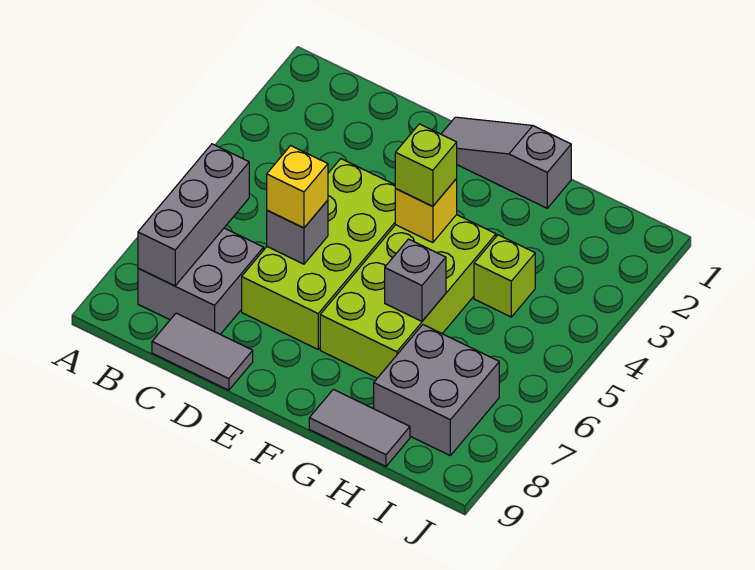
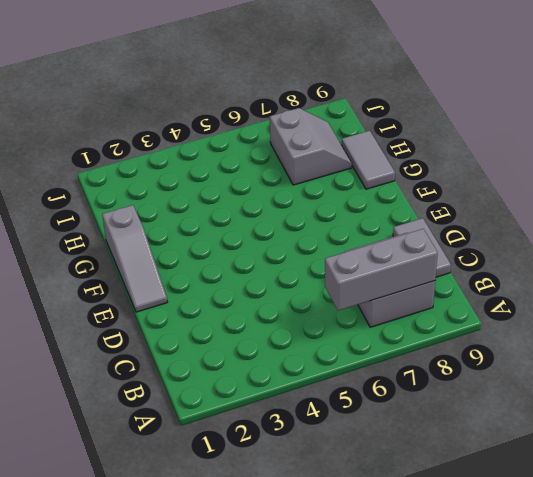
grey 2x2 slope [270,108,352,185] -> grey 2x2 brick [374,325,499,455]
none -> lime 2x4 brick [242,159,396,349]
none -> lime 2x4 brick [320,215,496,378]
none -> lime 1x1 brick [474,235,535,317]

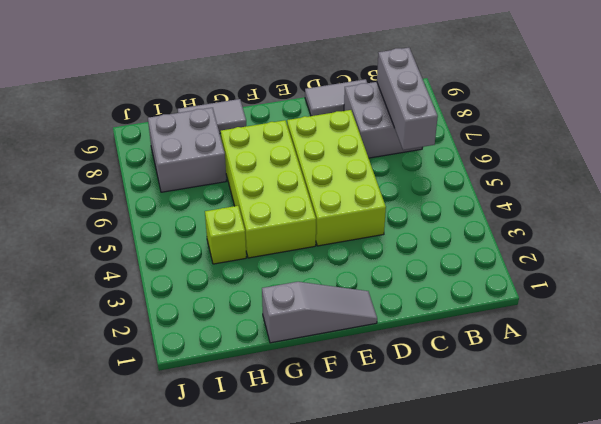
none -> grey 1x1 brick [267,200,328,264]
none -> yellow 1x1 brick [395,179,457,243]
none -> grey 1x1 brick [385,239,446,321]

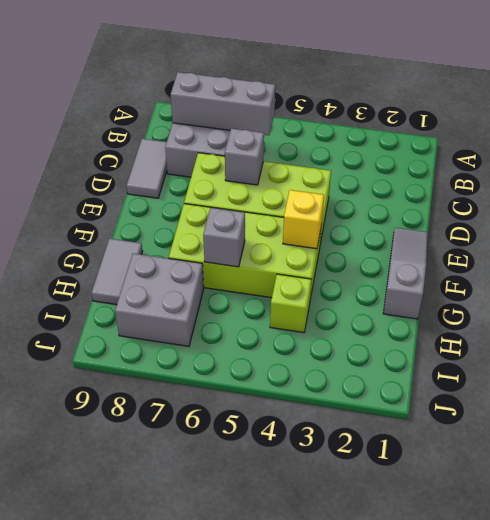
none -> yellow 1x1 brick [267,146,328,228]
none -> lime 1x1 brick [395,124,457,206]

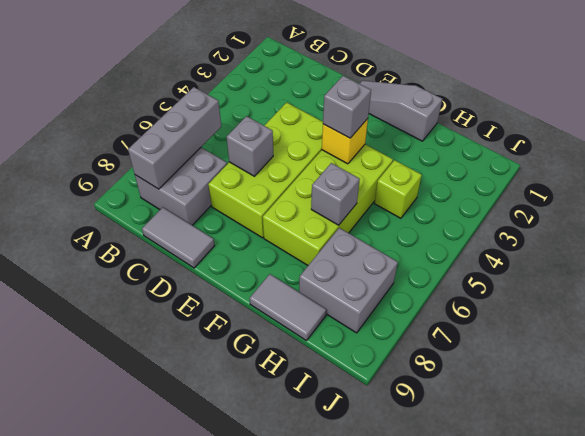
grey 1x1 brick [323,76,371,138] -> lime 1x1 brick [395,124,457,206]
none -> yellow 1x1 brick [267,146,328,228]

